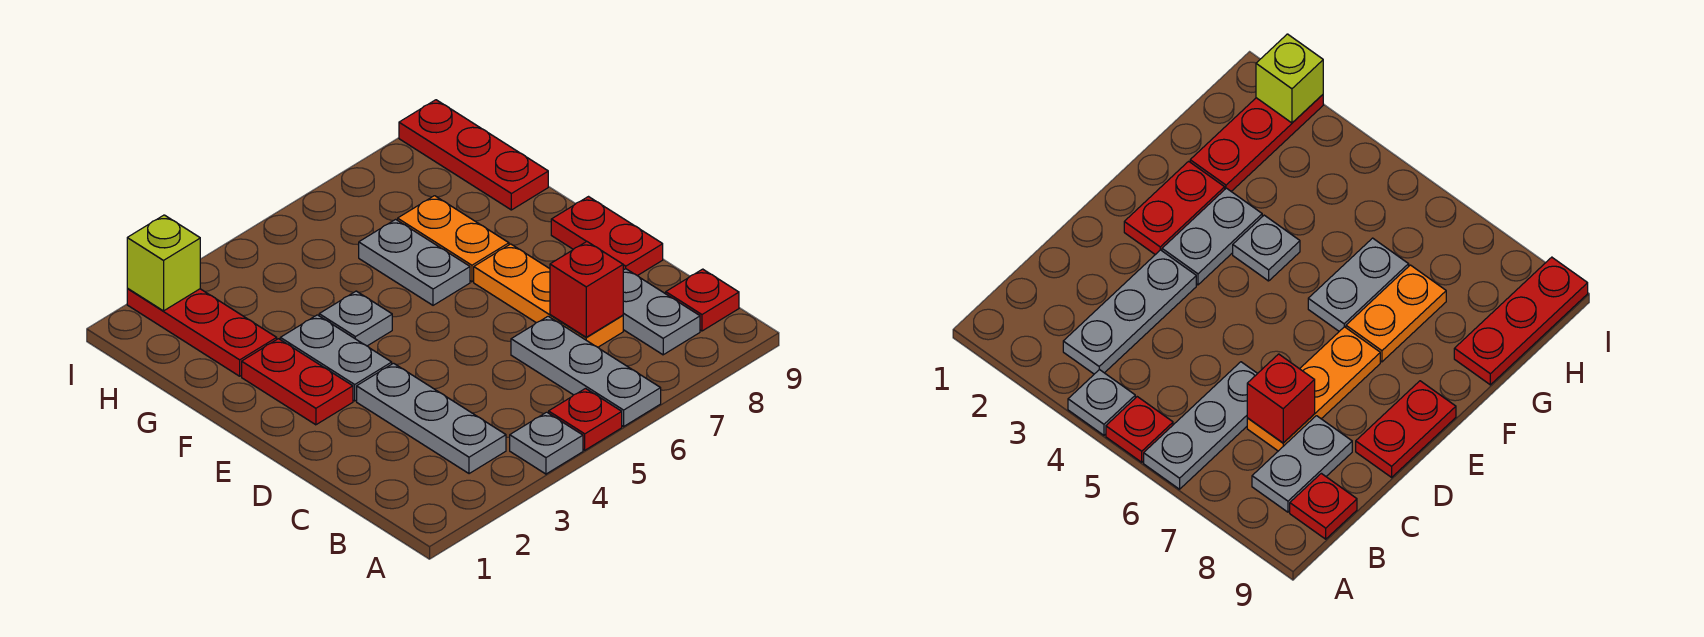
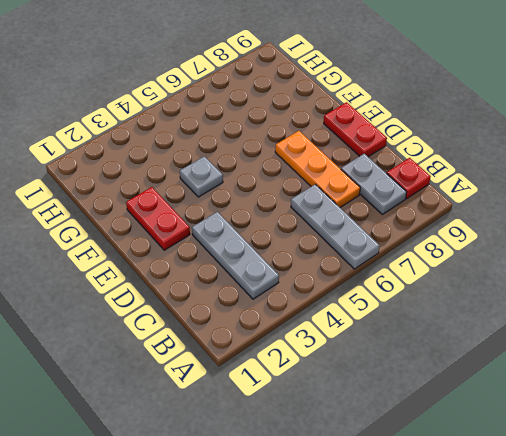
none -> grey 1x1 plate [510,412,583,474]
none -> red 1x1 plate [549,389,622,450]
none -> grey 1x2 plate [280,315,392,401]

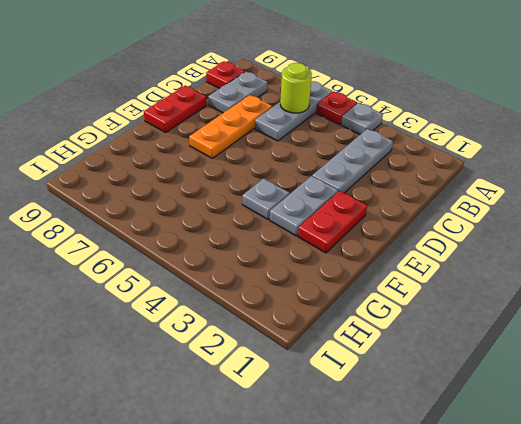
lime 1x1 round brick [280,63,312,113] -> none
none -> grey 1x2 plate [359,219,470,305]
none -> orange 1x2 plate [398,196,509,282]
none -> red 1x3 plate [127,288,277,376]

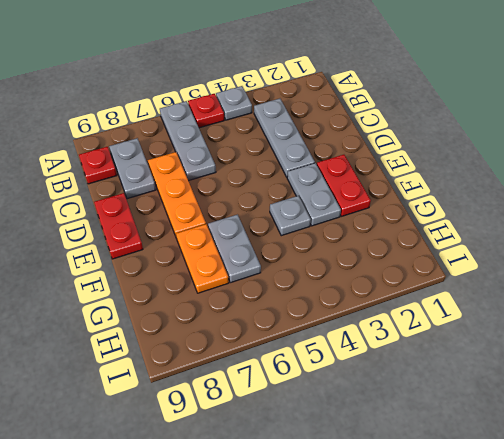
none -> red 1x3 plate [127,288,277,376]
none -> red 1x3 plate [399,100,548,210]
none -> red 1x1 brick [550,241,623,337]

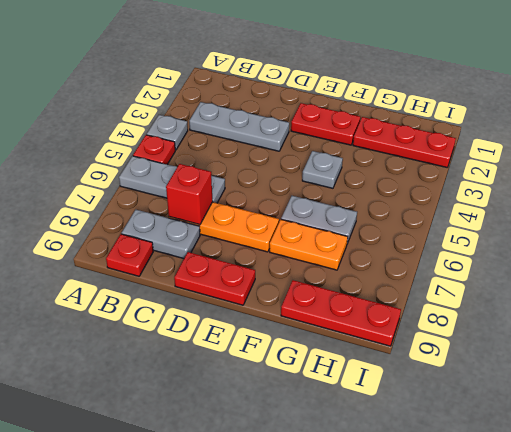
none -> grey 1x2 plate [280,315,392,401]
none -> lime 1x1 brick [127,215,200,311]

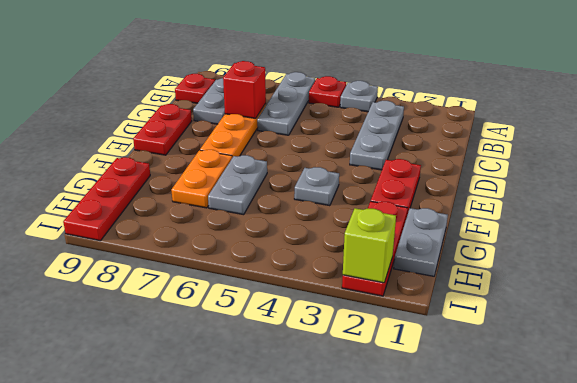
grey 1x2 plate [394,208,448,276] -> grey 1x2 plate moved to [280,315,392,401]

